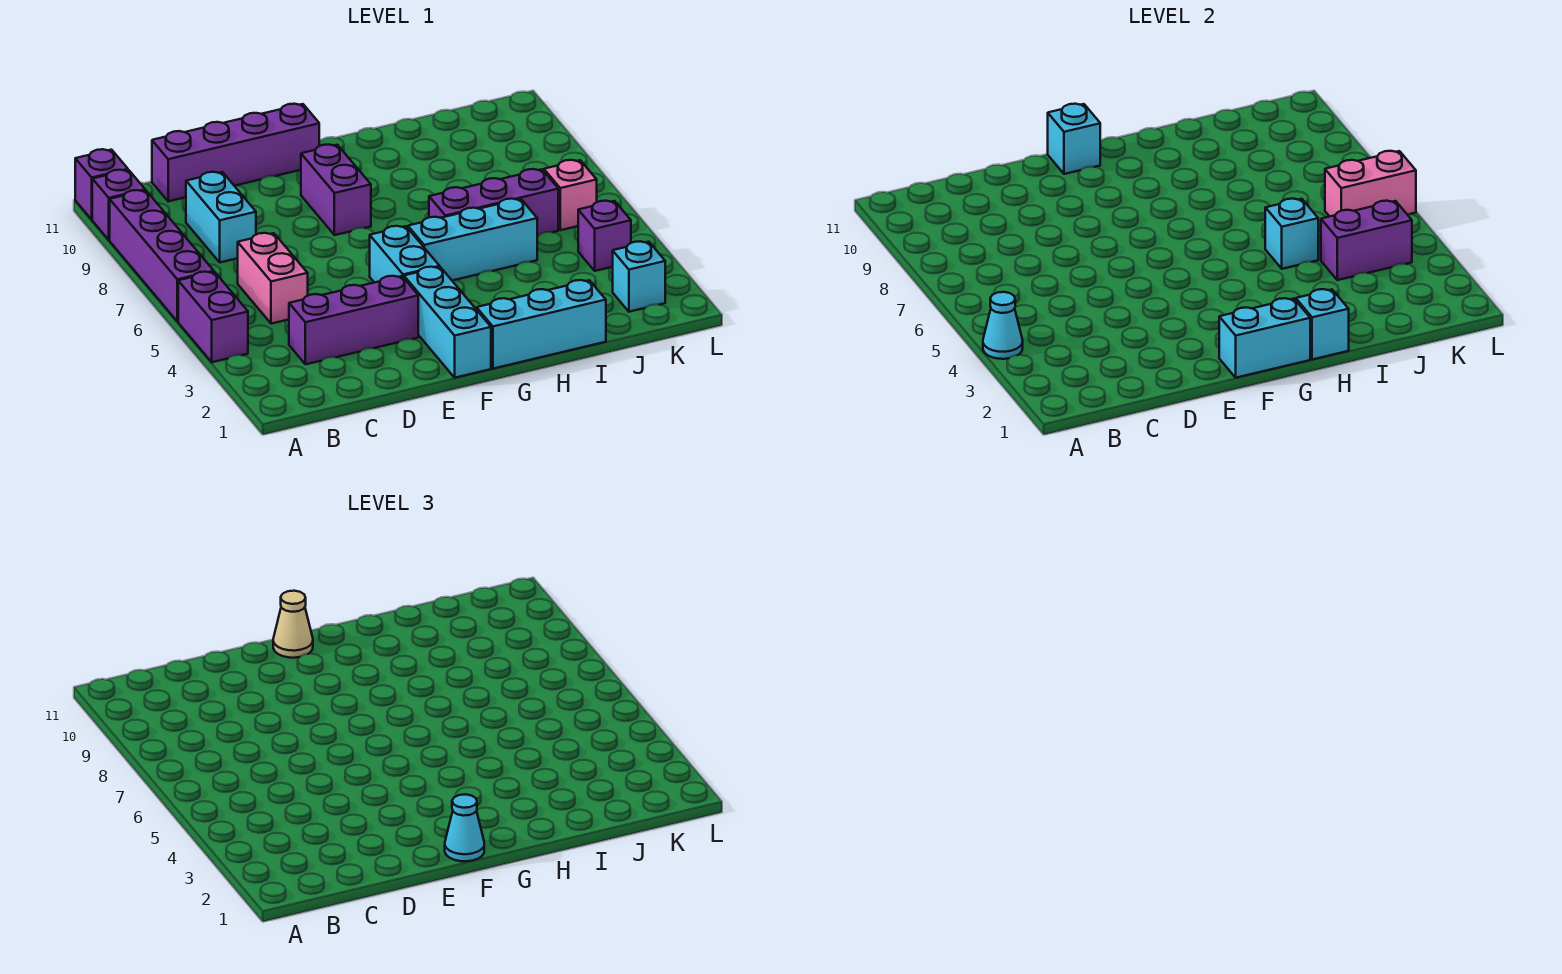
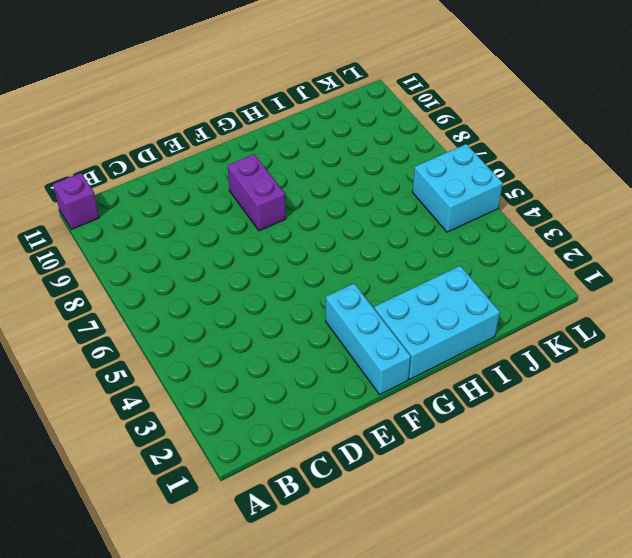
cyan 2x3 brick [374,266,500,379] -> cyan 1x3 brick [477,280,606,369]
cyan 2x2 brick [412,144,503,232] -> pink 1x1 brick [544,160,597,230]
none -> purple 1x2 brick [178,272,248,362]
none -> purple 1x4 brick [110,190,214,322]
none -> purple 1x1 brick [92,170,145,240]

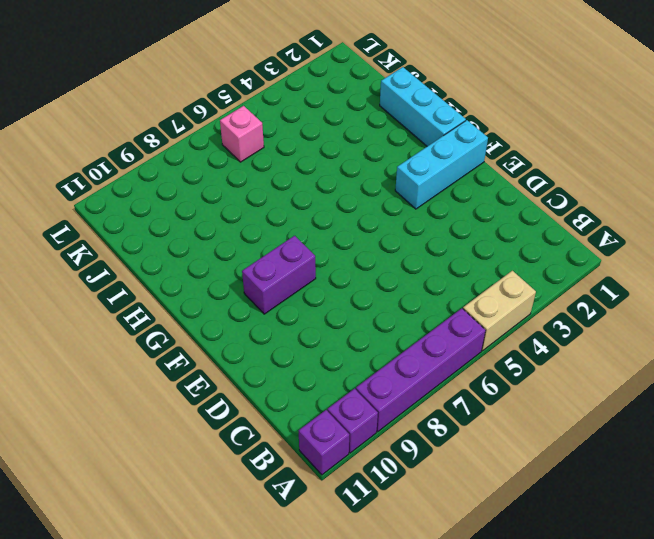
tan 1x2 brick [463,271,536,351] -> purple 1x2 brick [178,272,248,362]
none -> purple 1x3 brick [289,276,418,364]
none -> pink 1x2 brick [238,233,308,324]
none -> cyan 1x2 brick [186,172,256,262]

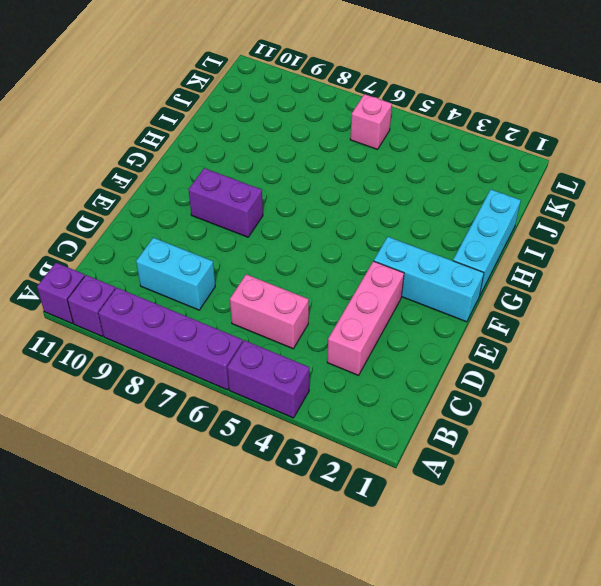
pink 1x3 brick [327,261,404,375] -> purple 1x3 brick [289,276,418,364]
none -> purple 1x4 brick [152,104,319,201]
none -> cyan 1x2 brick [370,226,440,283]
none -> cyan 1x3 brick [408,199,537,280]

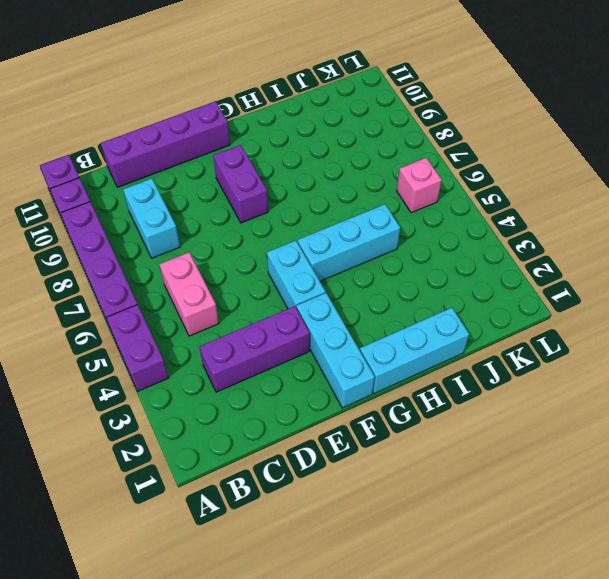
none -> purple 1x3 brick [429,169,558,236]
none -> cyan 1x1 brick [613,241,665,312]
none -> purple 1x1 brick [578,201,631,271]

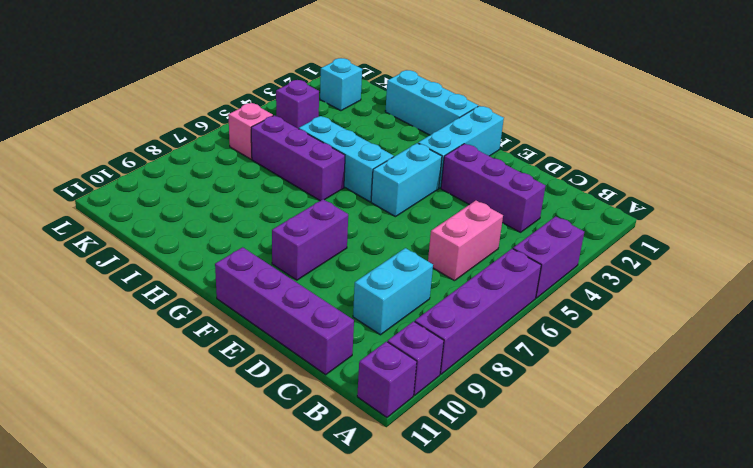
none -> cyan 1x1 cone [983,292,1023,359]
none -> cyan 1x2 brick [1219,298,1310,378]
none -> cyan 1x1 brick [1048,104,1100,174]

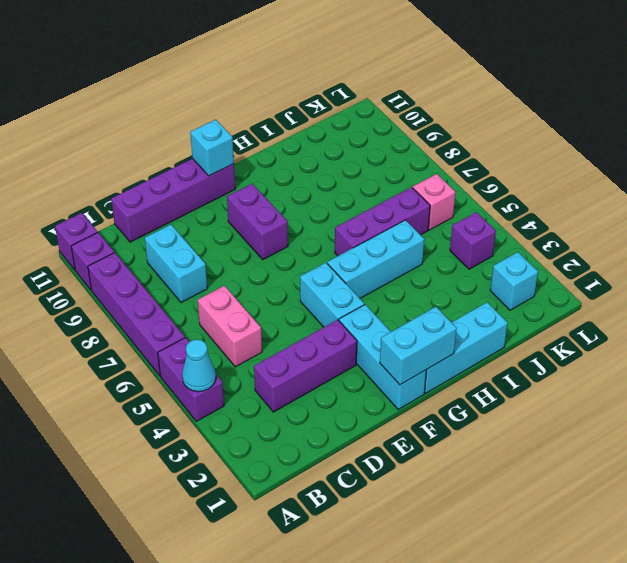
none -> cyan 1x1 brick [1296,289,1349,360]
none -> cyan 1x1 brick [1265,199,1318,269]
none -> purple 1x2 brick [1321,201,1412,280]

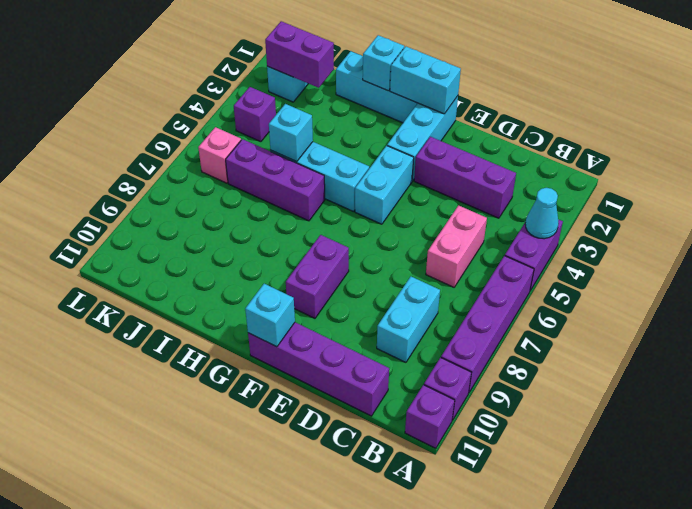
purple 1x2 brick [265,21,334,88] -> purple 1x2 brick moved to [1321,201,1412,280]
none -> pink 1x2 brick [1325,151,1416,216]
none -> cyan 1x1 cone [445,794,484,861]
none -> tan 1x1 cone [273,591,313,658]

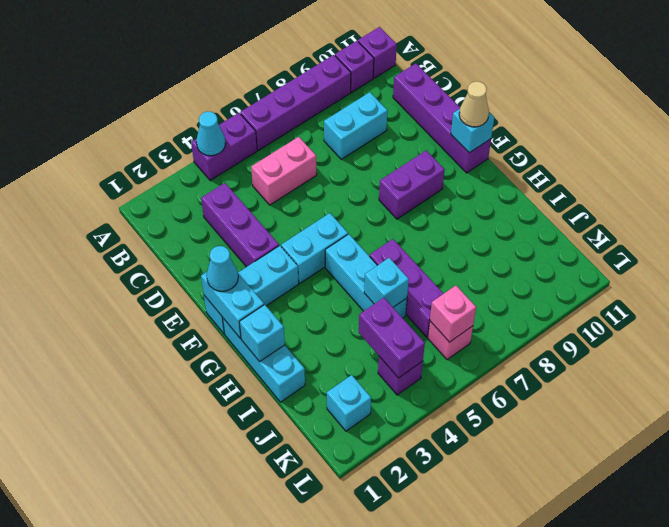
pink 1x1 brick [430,286,476,342] -> pink 1x2 brick [1325,151,1416,216]

